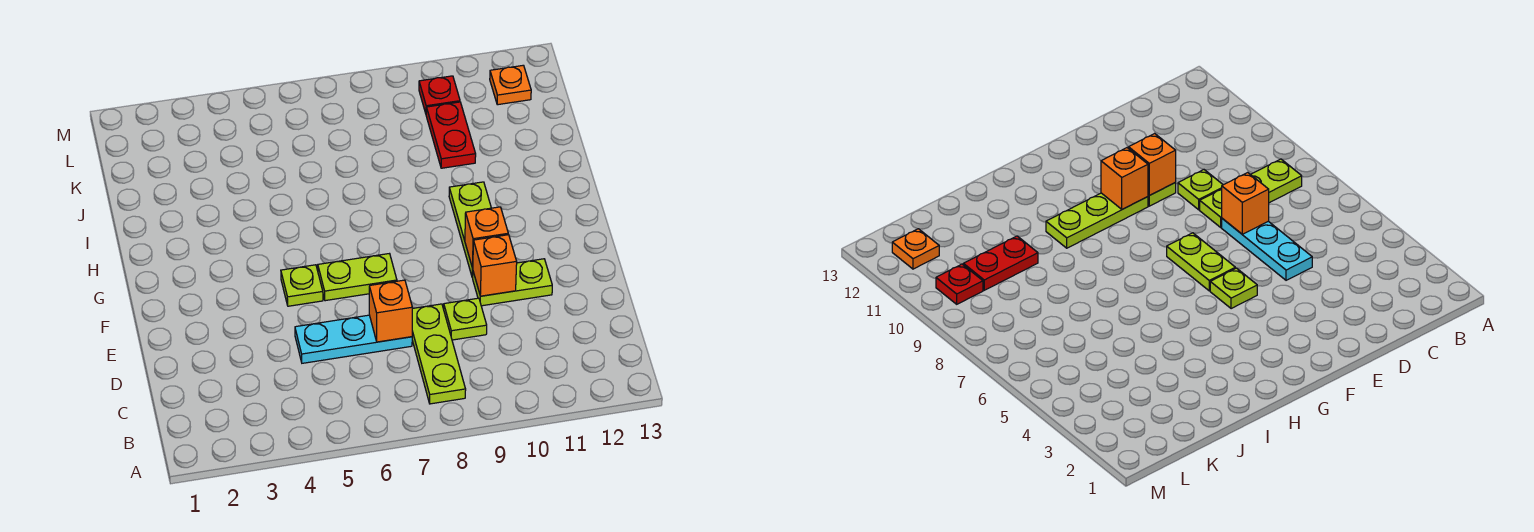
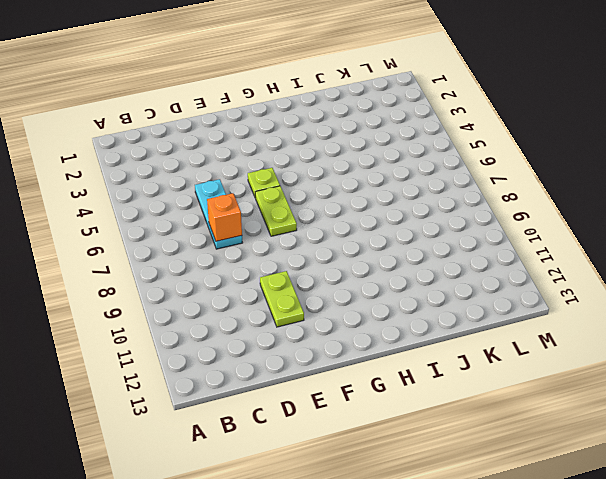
none -> lime 1x3 plate [412,304,466,404]
none -> lime 1x1 plate [444,298,487,340]
none -> lime 1x3 plate [449,182,491,278]

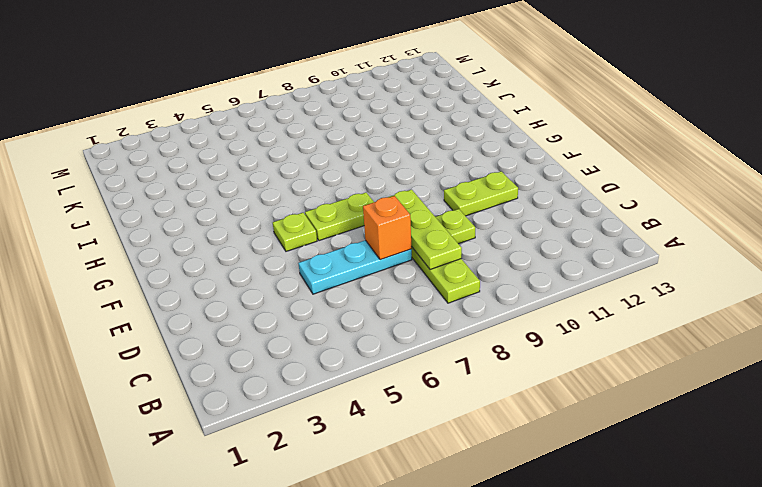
lime 1x3 plate [390,190,462,270] -> lime 1x3 plate moved to [449,182,491,278]
none -> red 1x2 plate [426,102,476,168]
none -> red 1x1 plate [419,76,460,113]
none -> orange 1x1 plate [490,65,531,105]

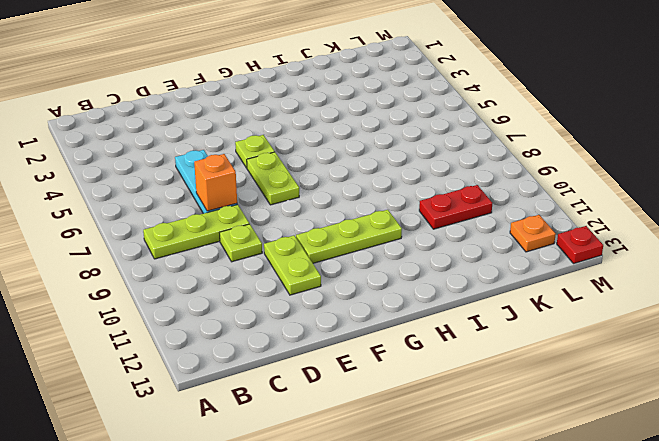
red 1x1 plate [557,226,603,263] -> red 1x1 plate moved to [419,76,460,113]
none -> orange 1x1 brick [473,235,517,296]
none -> orange 1x1 brick [465,207,508,268]

